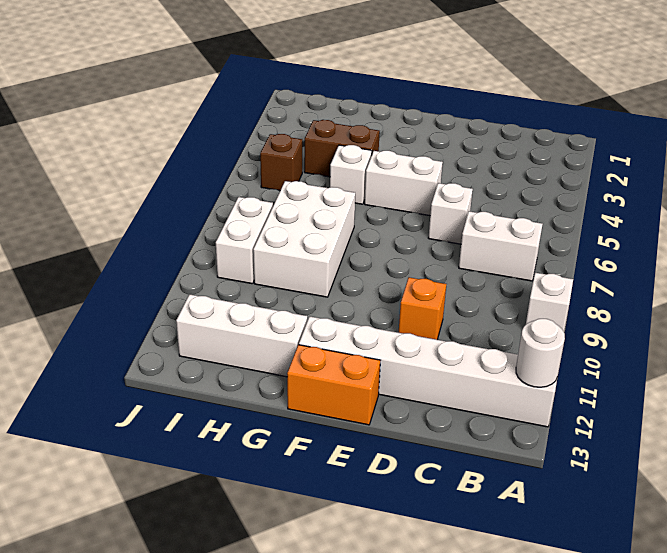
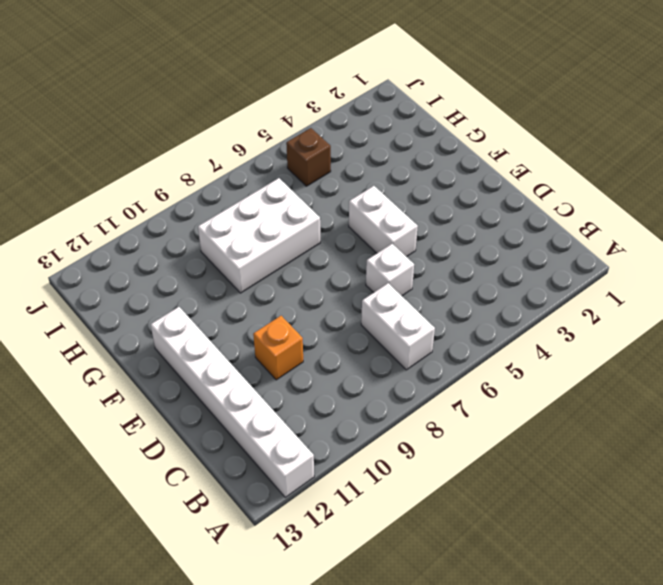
none -> white 1x1 brick [526,273,573,332]
none -> orange 1x2 brick [287,345,380,425]
none -> brown 1x2 brick [304,120,380,177]

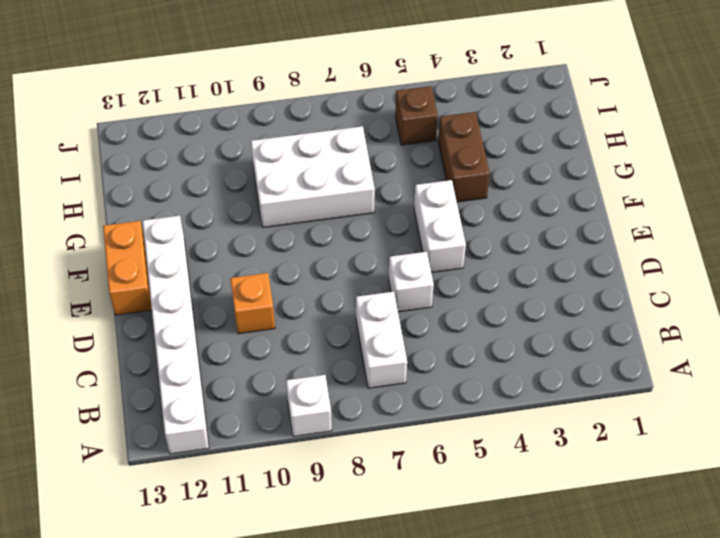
none -> white 1x1 brick [330,145,372,204]
none -> white 1x3 brick [176,294,307,377]
none -> white 1x2 brick [216,197,273,284]

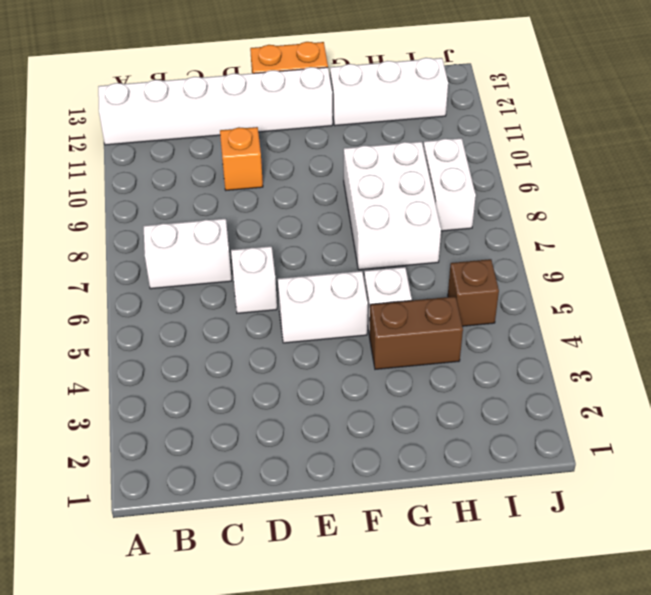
none -> white 1x1 brick [526,273,573,332]
none -> white 1x1 round brick [516,319,565,387]

